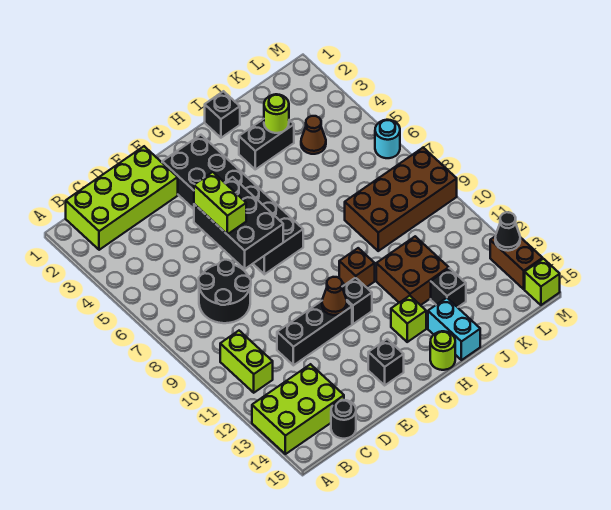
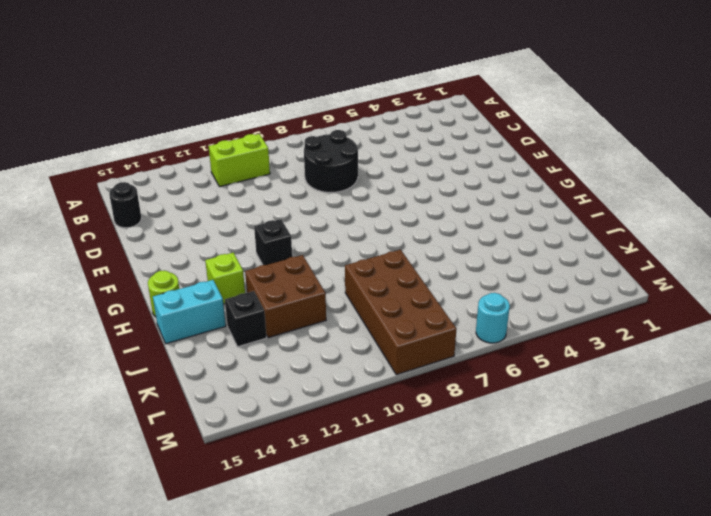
none -> lime 2x3 brick [252,364,344,454]
none -> lime 2x4 brick [66,146,178,250]
none -> black 1x3 brick [277,301,352,365]

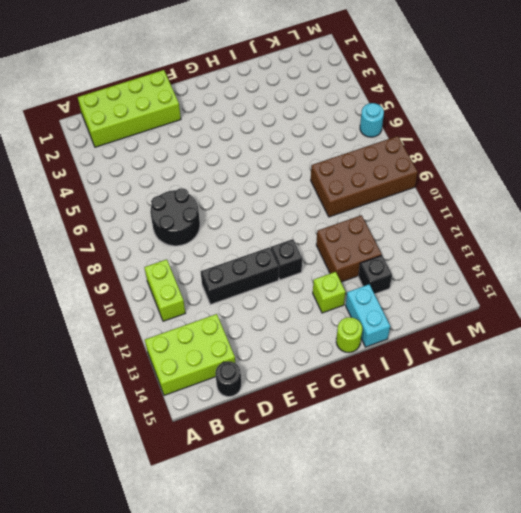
none -> black 2x6 brick [162,135,303,274]
none -> black 1x1 brick [368,339,404,385]
none -> brown 1x1 brick [339,248,375,287]

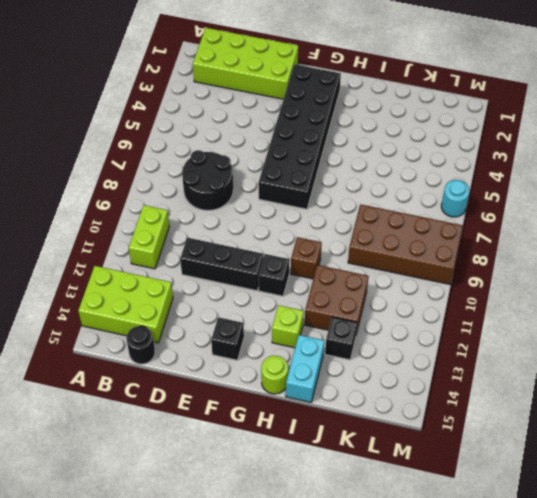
none -> black 1x1 brick [205,91,240,138]
none -> black 1x2 brick [239,119,294,169]
none -> brown 1x1 cone [301,116,326,154]

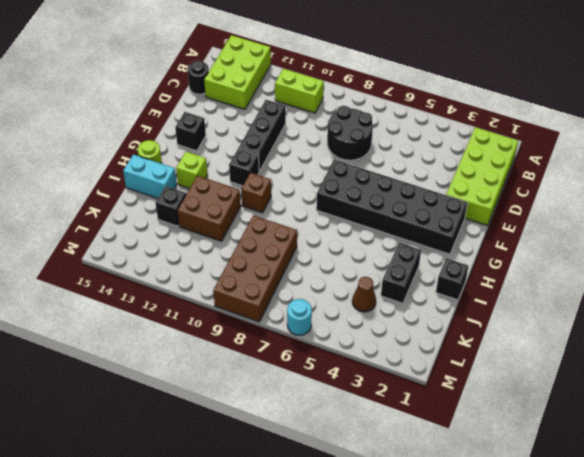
none -> brown 1x2 brick [490,236,543,289]
none -> lime 1x1 brick [525,259,560,305]
none -> black 2x3 brick [194,177,283,269]

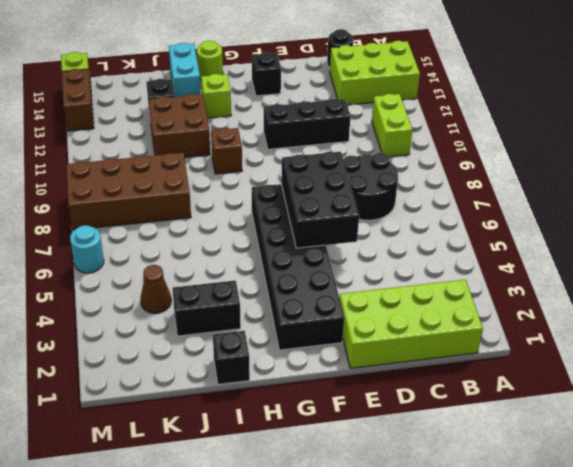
none -> black 1x1 brick [342,277,372,324]
none -> brown 1x1 cone [322,277,347,315]
none -> lime 1x1 round brick [264,94,289,133]

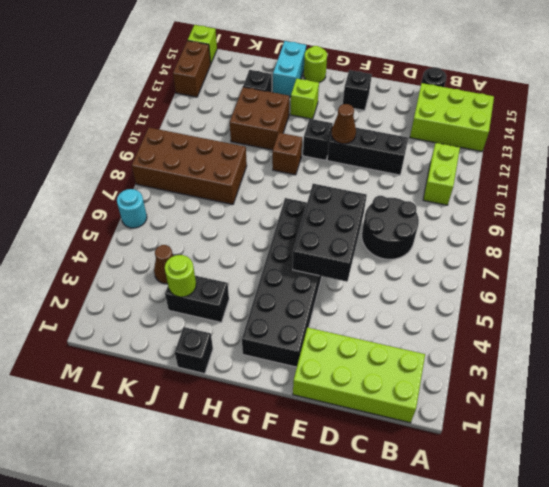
none -> black 1x1 cone [495,212,520,251]
none -> lime 1x2 brick [194,172,246,235]

